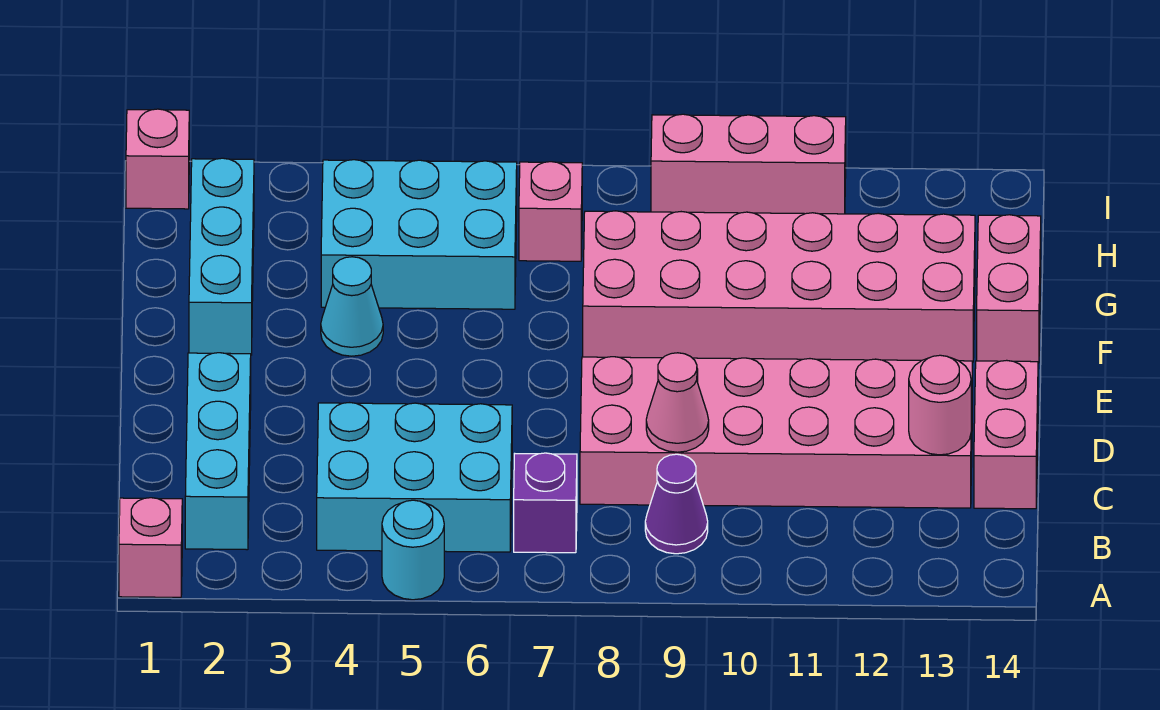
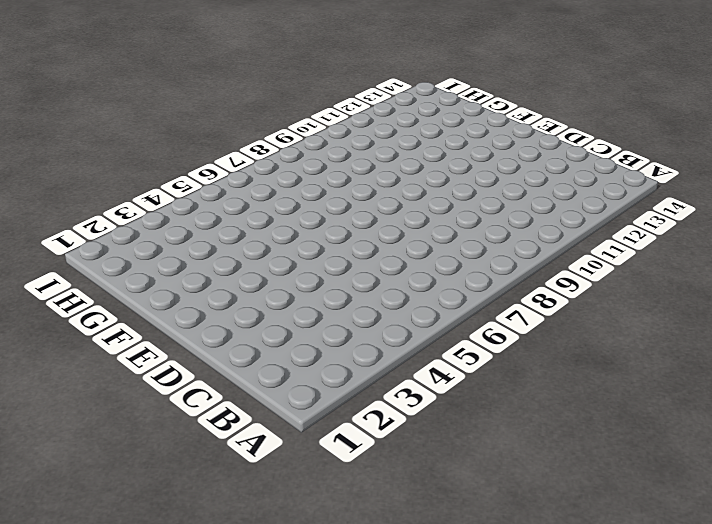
none -> pink 1x1 brick [119,498,182,597]
none -> cyan 1x1 round brick [382,500,444,600]
none -> cyan 1x3 brick [185,353,251,550]

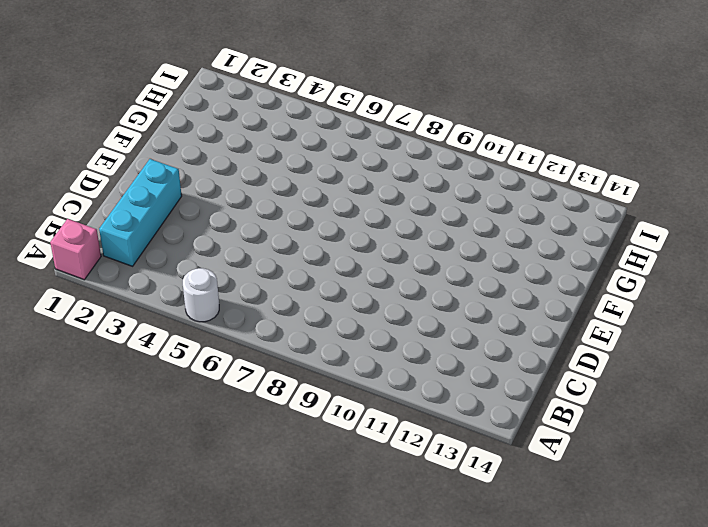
white 1x1 round brick [183,268,219,322] -> cyan 1x1 round brick [382,500,444,600]
none -> cyan 2x3 brick [317,403,512,552]
none -> purple 1x1 brick [514,453,577,553]
none -> purple 1x1 cone [645,454,708,554]

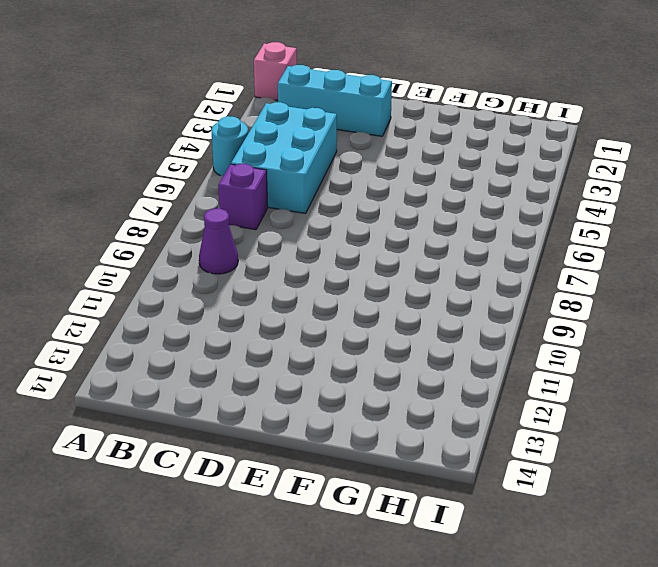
none -> pink 2x6 brick [580,357,972,508]
none -> pink 1x2 brick [974,360,1038,509]
none -> cyan 1x3 brick [189,158,254,355]

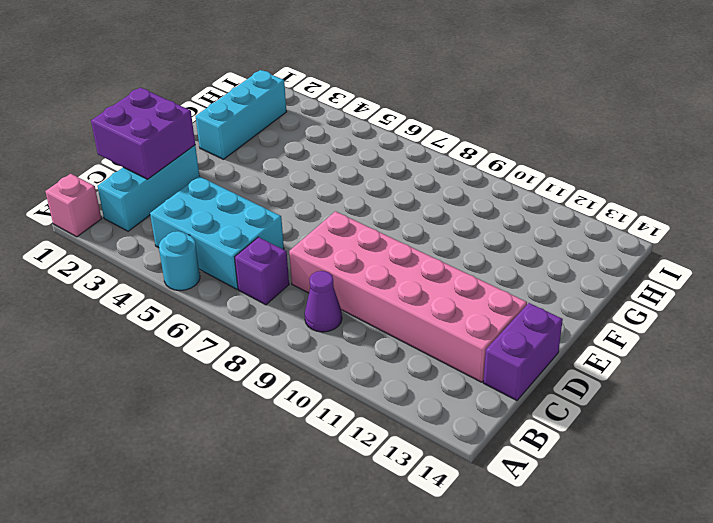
purple 2x2 brick [91,87,195,179] -> none
purple 1x2 brick [484,303,563,401] -> pink 1x2 brick [974,360,1038,509]
none -> cyan 1x1 cone [321,257,383,356]
none -> pink 2x6 brick [583,211,975,362]
none -> pink 1x2 brick [977,215,1041,363]

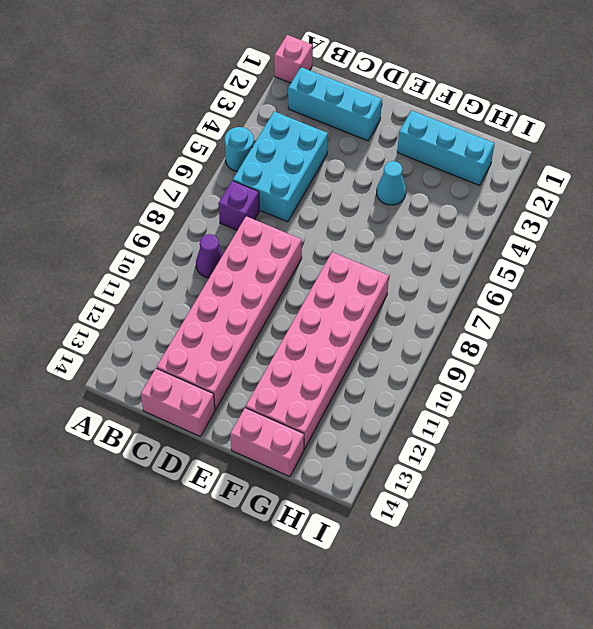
none -> cyan 2x3 brick [321,160,517,309]
none -> pink 1x1 brick [519,162,582,261]
none -> pink 1x1 brick [126,109,189,209]

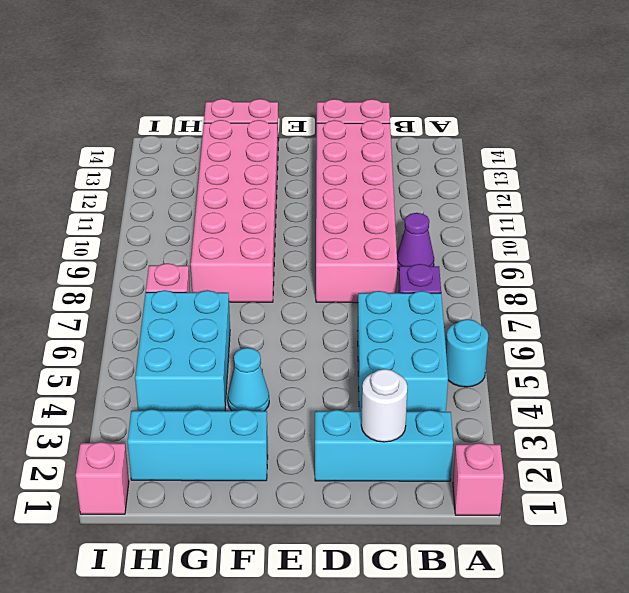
white 1x1 round brick [361,369,407,442] -> none
none -> pink 1x3 brick [651,114,846,214]
none -> pink 1x1 cone [646,353,709,452]
none -> pink 1x1 round brick [909,355,971,455]

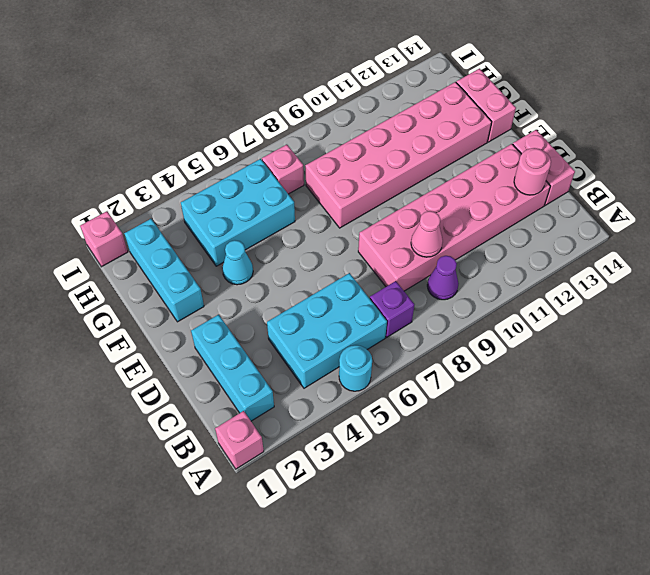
none -> pink 1x3 brick [651,114,846,214]

